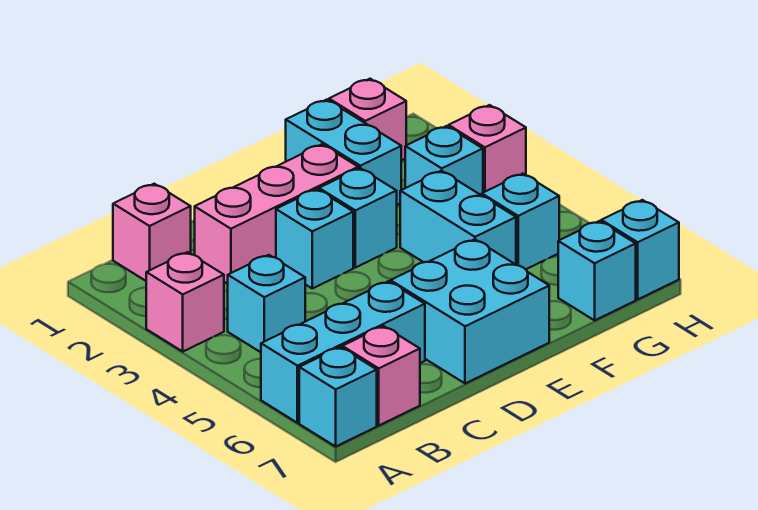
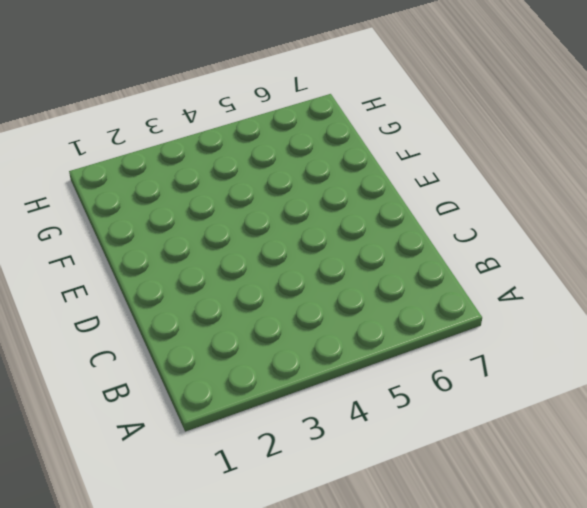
none -> pink 1x1 brick [146,252,224,351]
none -> cyan 1x3 brick [261,281,425,423]
none -> cyan 1x1 brick [299,347,377,446]

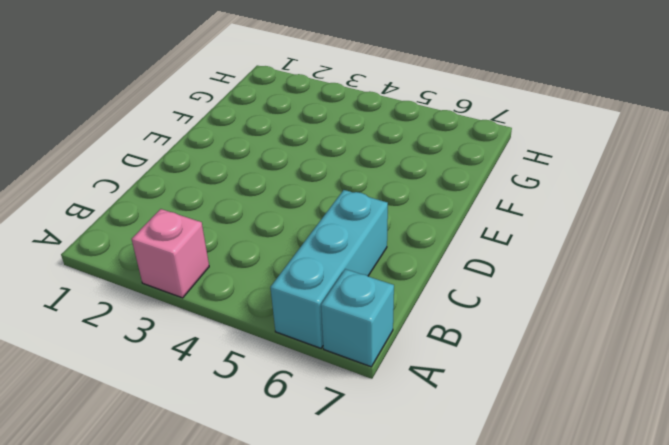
none -> pink 1x1 brick [113,184,191,281]
none -> cyan 1x1 brick [228,255,305,352]
none -> pink 1x1 brick [342,326,420,425]

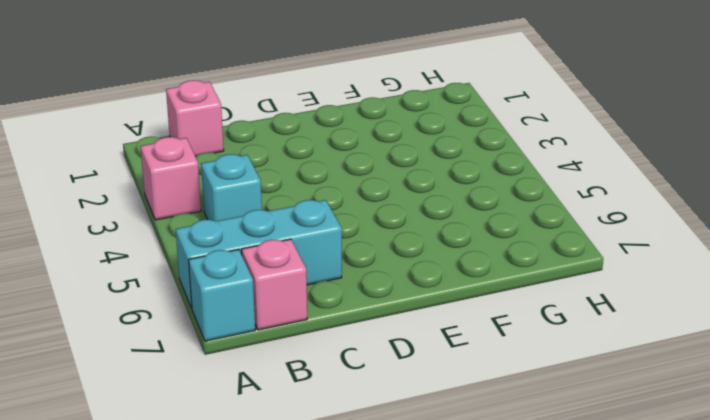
none -> pink 1x3 brick [195,144,358,284]
none -> cyan 1x1 brick [276,189,353,288]
none -> cyan 2x2 brick [391,239,549,384]

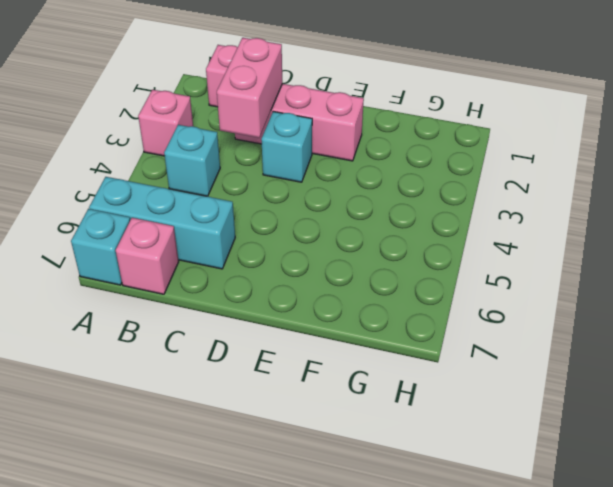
pink 1x2 brick [217,38,282,138] -> none
none -> cyan 2x2 brick [391,239,549,384]
none -> cyan 1x1 brick [319,168,397,268]
none -> cyan 1x2 brick [286,100,401,205]

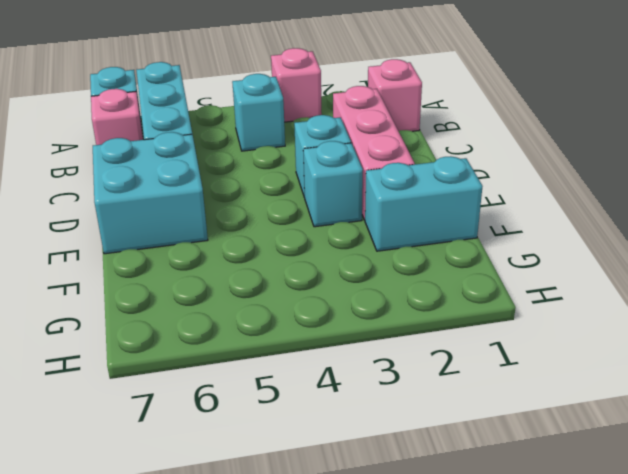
none -> cyan 1x2 brick [400,171,516,264]
none -> pink 1x1 brick [329,79,406,161]
none -> cyan 1x1 brick [405,126,483,195]

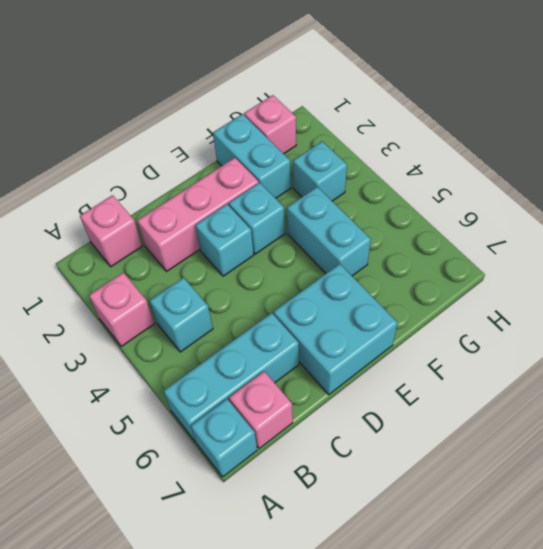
none -> cyan 1x1 brick [482,174,559,269]
none -> cyan 1x1 brick [558,221,636,320]
none -> pink 1x1 brick [449,105,526,193]

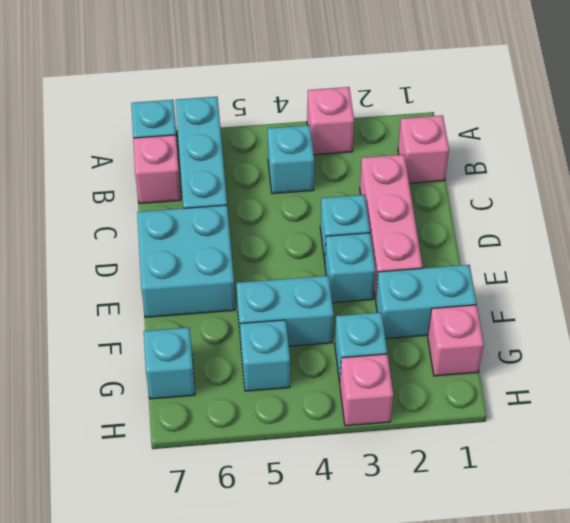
none -> cyan 1x1 brick [601,200,679,299]

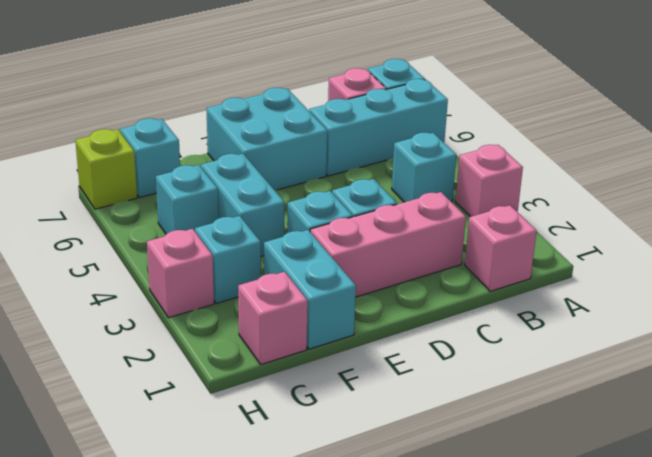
lime 1x1 brick [75,129,137,209] -> cyan 1x1 brick [601,200,679,299]

